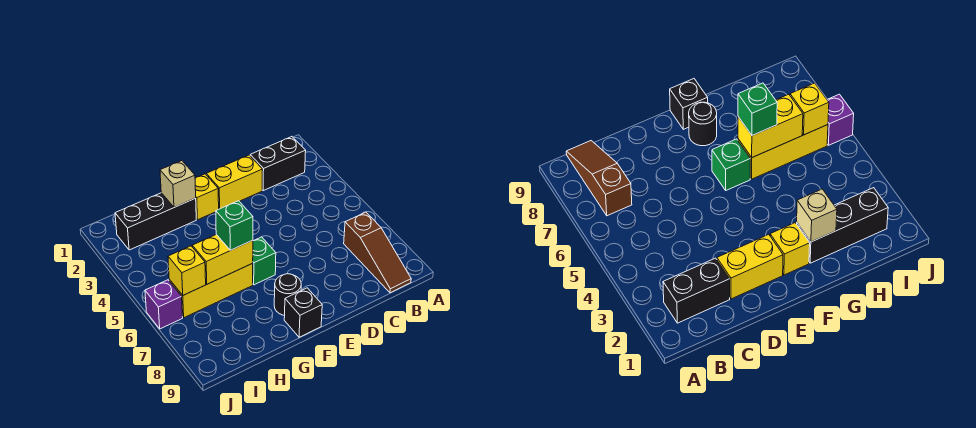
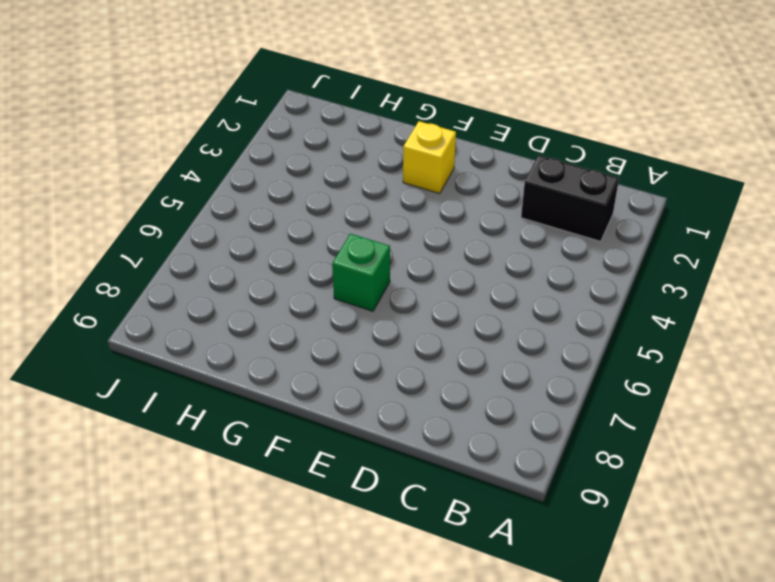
none -> brown 1x3 slope [344,212,411,293]
none -> yellow 1x2 brick [206,155,262,209]
none -> black 1x1 round brick [274,274,301,315]

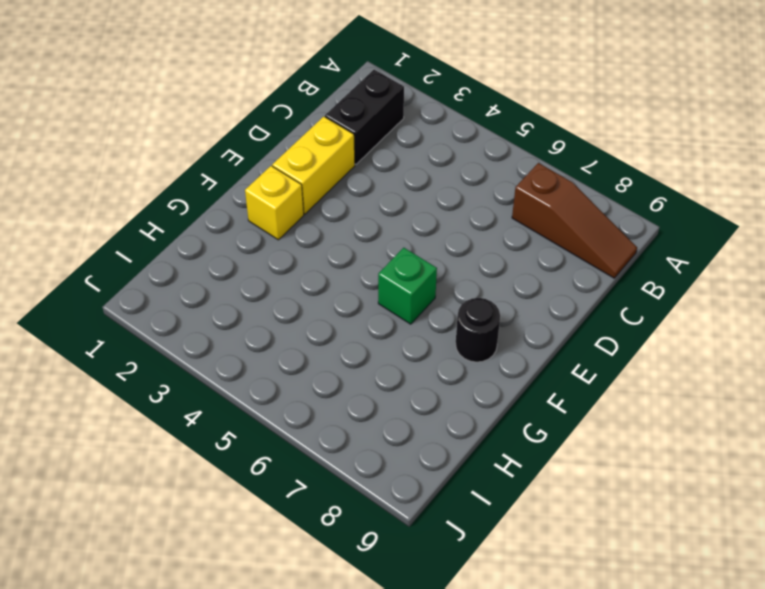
none -> black 1x1 brick [284,288,322,337]
none -> black 1x3 brick [115,193,196,250]
none -> yellow 1x3 brick [169,264,253,318]

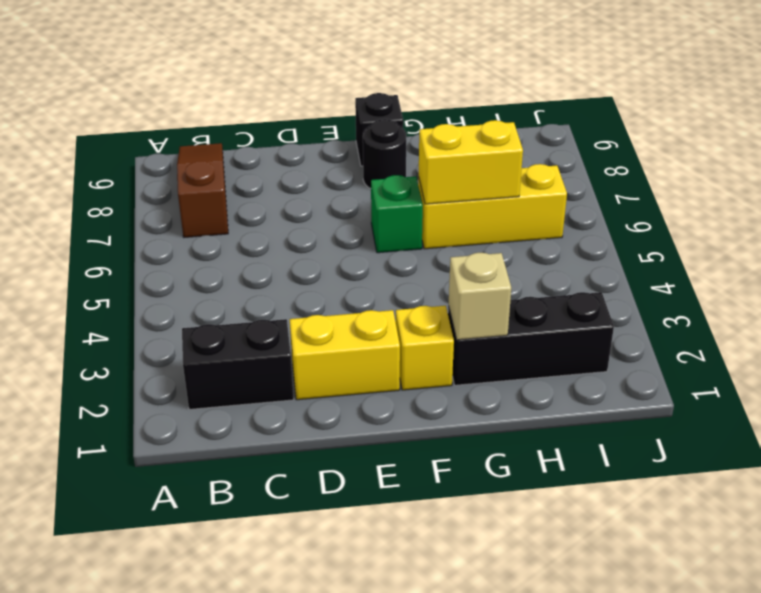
none -> purple 1x1 brick [145,280,183,329]
none -> yellow 1x1 brick [168,246,206,295]
none -> green 1x1 brick [216,201,253,250]

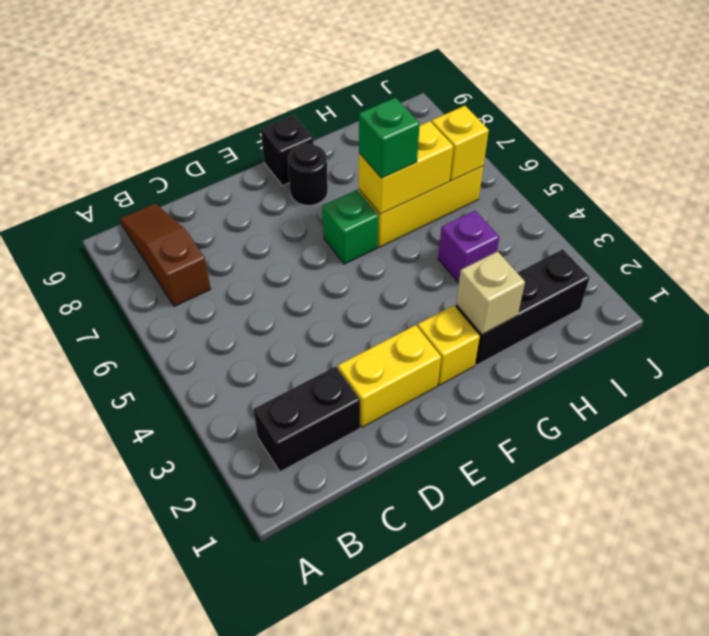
purple 1x1 brick [438,211,499,283] -> purple 1x1 brick moved to [145,280,183,329]

